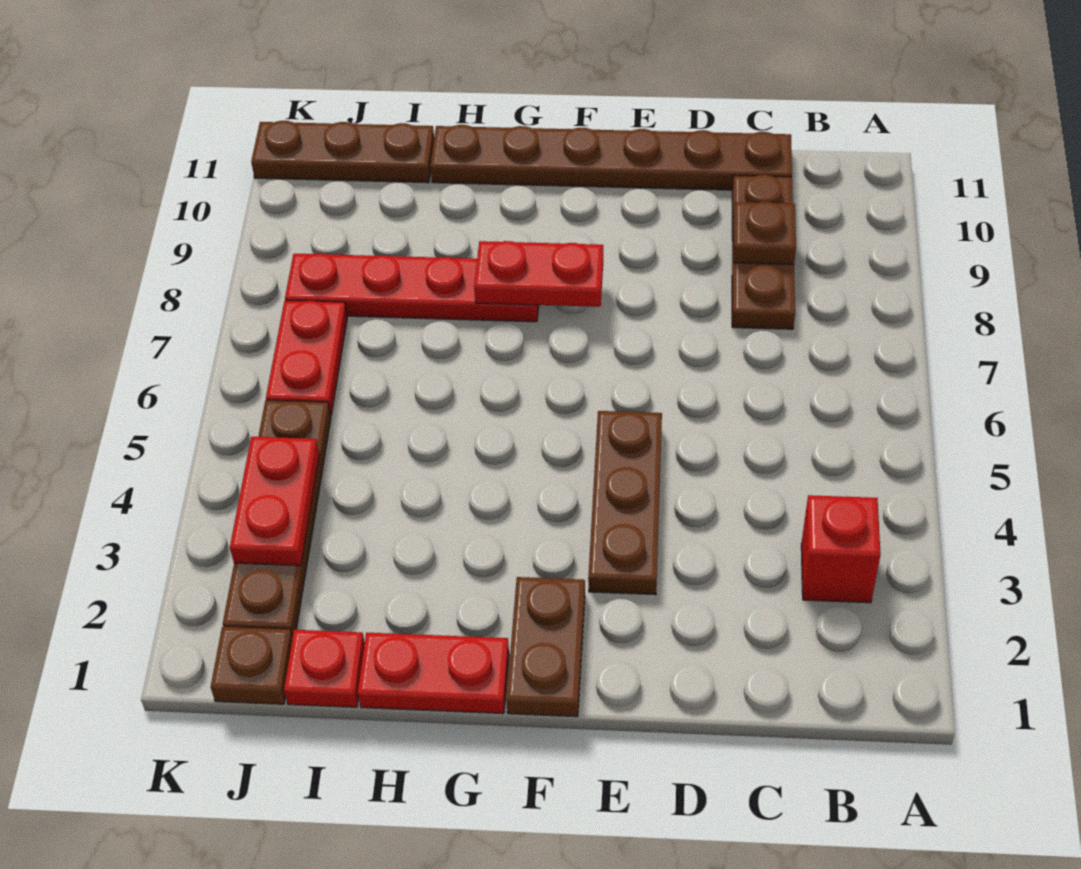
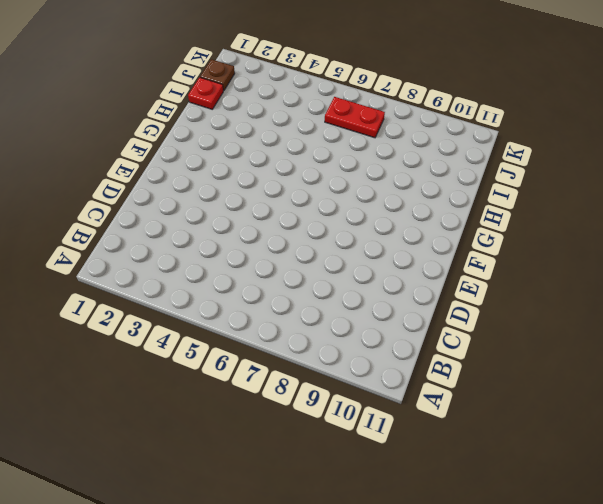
none -> red 1x1 brick [801,495,881,603]
none -> brown 1x3 plate [732,175,795,329]
none -> brown 1x6 plate [430,125,792,190]

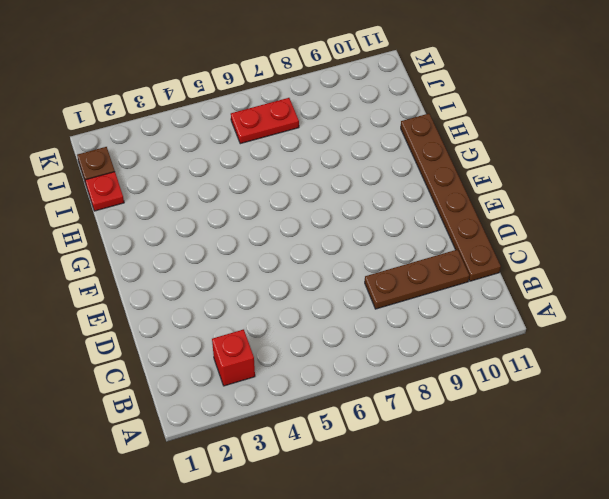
none -> brown 1x3 plate [588,411,662,595]
none -> brown 1x2 plate [506,577,585,717]
none -> red 1x2 plate [358,633,509,714]

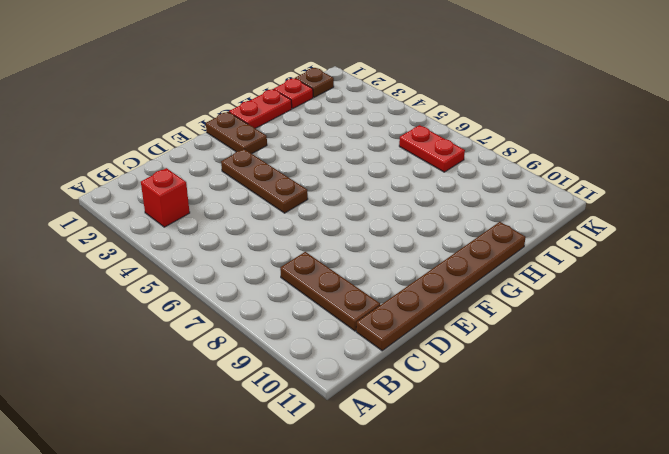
none -> red 1x4 plate [285,253,539,322]
none -> brown 1x3 plate [251,121,434,183]
none -> brown 1x4 plate [223,400,331,638]

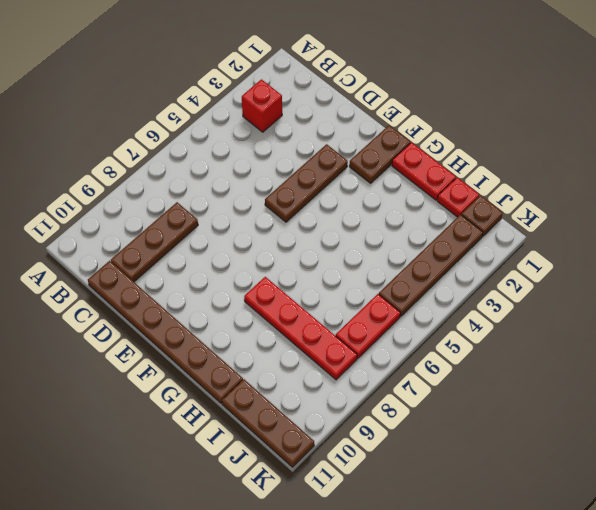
none -> brown 1x1 plate [733,202,796,265]
none -> red 1x2 plate [474,241,603,307]
none -> red 1x2 plate [230,437,319,566]

